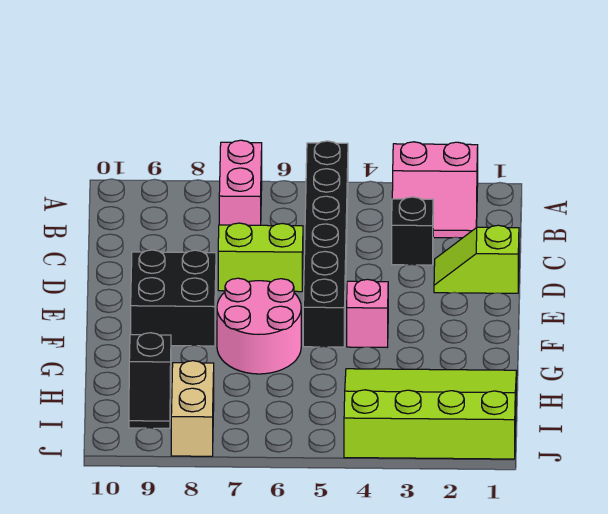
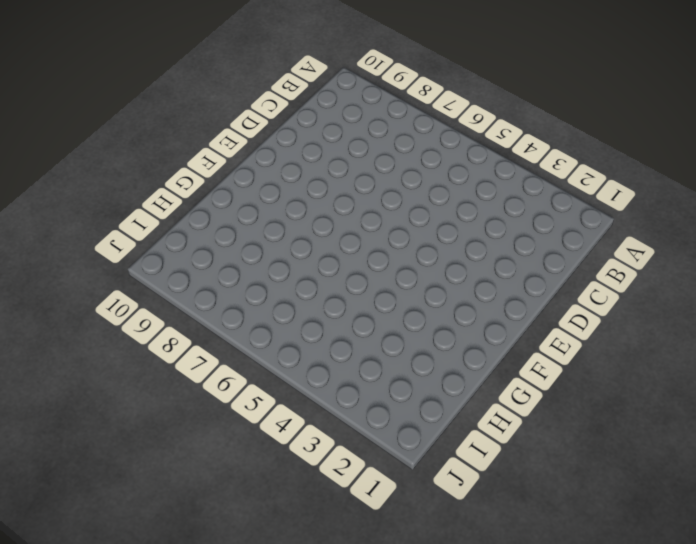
none -> pink 2x2 slope [392,142,478,238]
none -> black 1x6 brick [303,141,348,347]
none -> pink 1x2 brick [219,140,262,225]

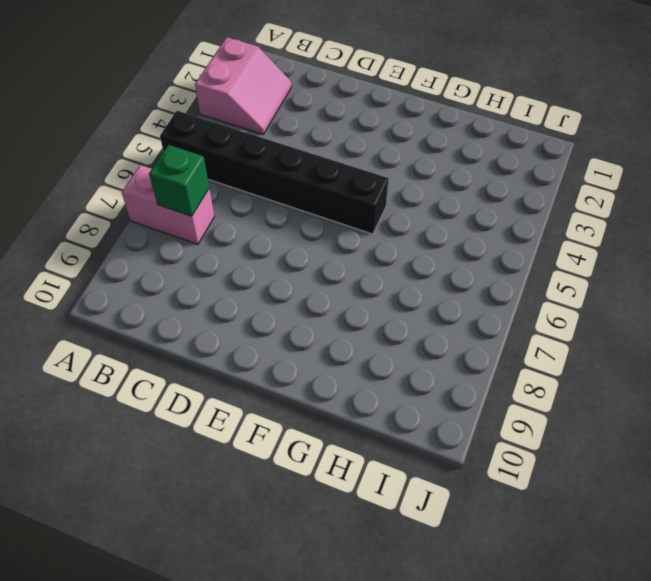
green 1x1 brick [149,145,209,216] -> none
none -> black 1x1 brick [392,197,433,265]
none -> lime 1x2 slope [434,225,519,293]
none -> lime 1x2 brick [218,223,303,292]

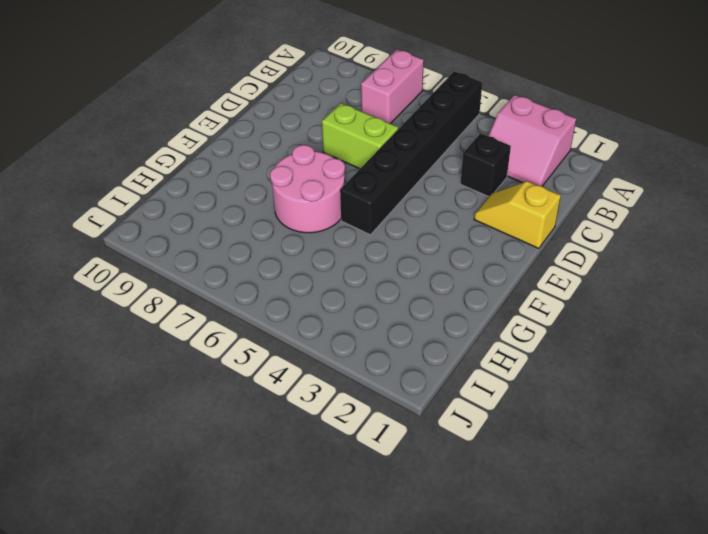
yellow 1x2 slope [474,181,561,249] -> lime 1x2 slope [434,225,519,293]
none -> black 2x2 brick [131,250,216,346]
none -> pink 1x1 brick [347,279,388,347]
none -> lime 3x4 slope [344,369,517,459]

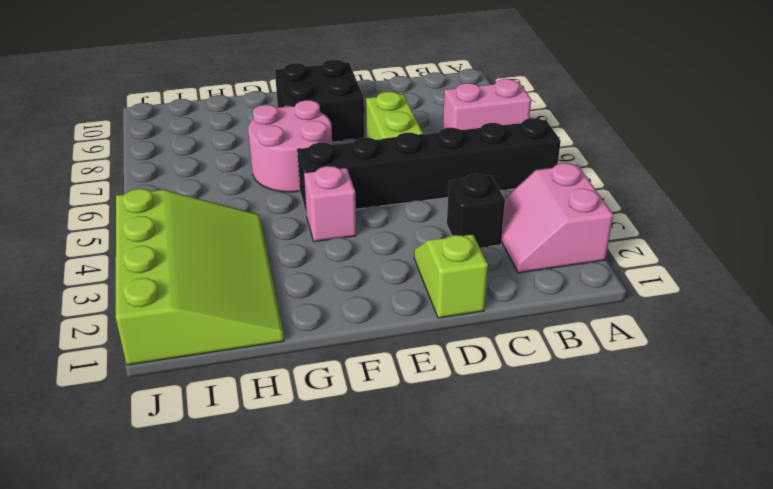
none -> black 1x2 slope [129,333,171,428]
none -> tan 1x2 brick [171,361,214,456]

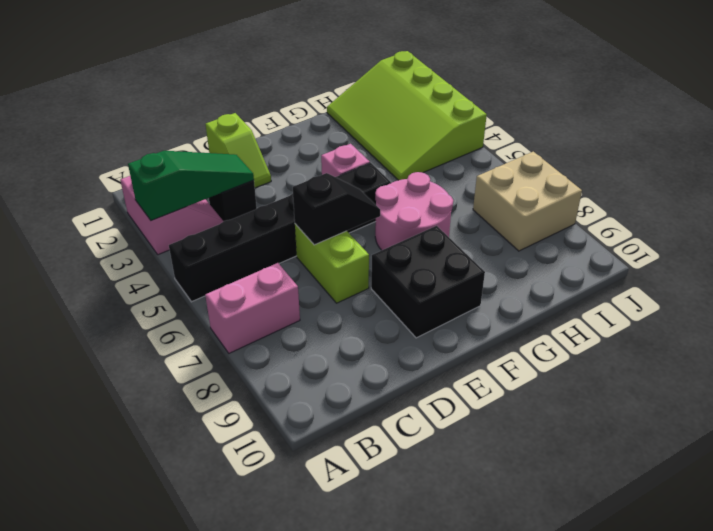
green 1x3 slope [128,151,254,221] -> none
black 1x2 slope [293,173,380,245] -> black 1x2 slope moved to [129,333,171,428]
tan 2x2 brick [473,152,582,251] -> tan 1x2 brick [171,361,214,456]

